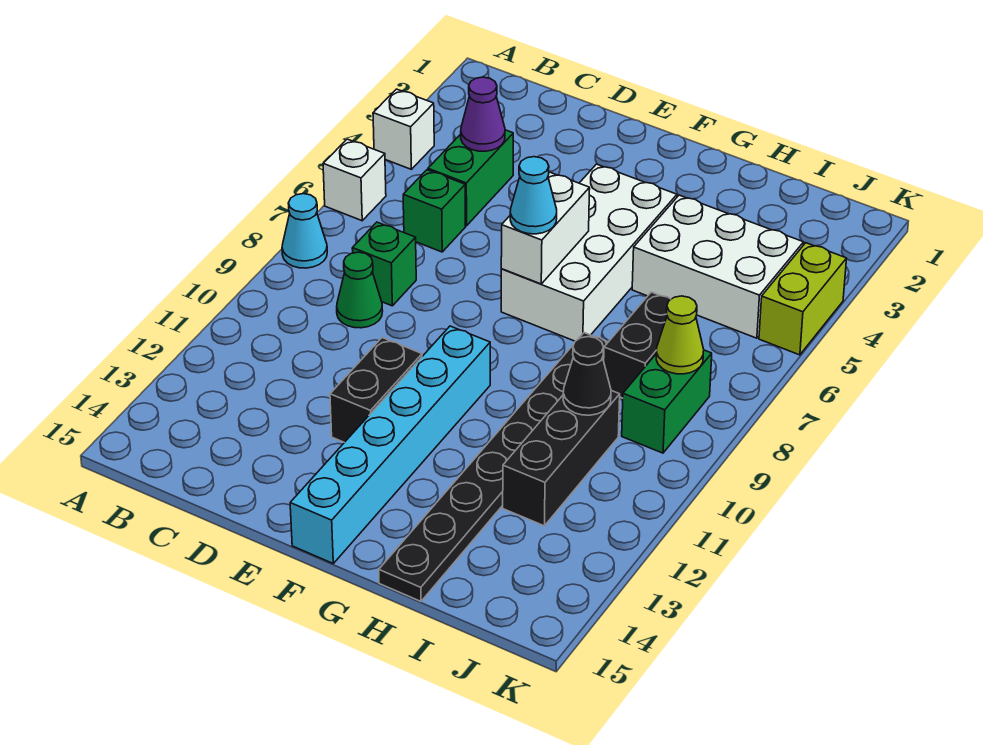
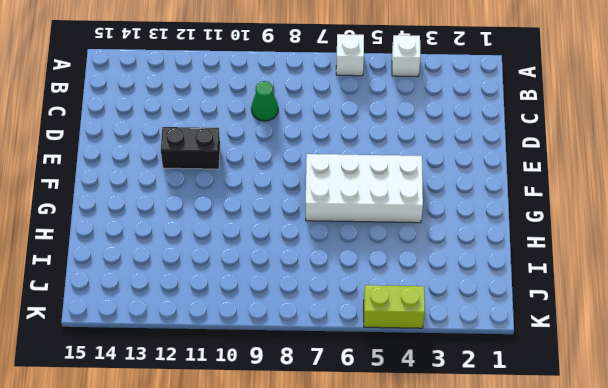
none -> cyan 1x1 cone [282,194,327,268]
none -> green 1x2 brick [428,130,513,226]
none -> green 1x1 brick [403,170,466,252]

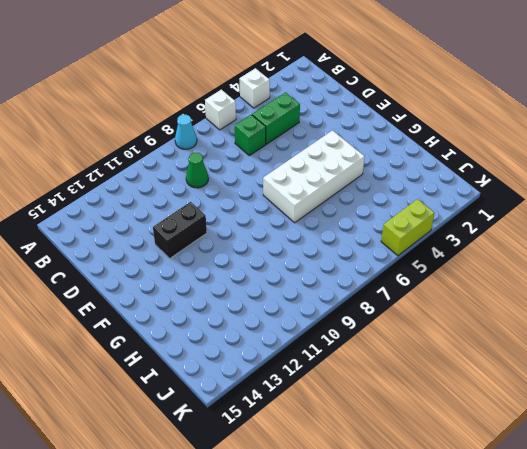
none -> green 1x1 brick [352,222,416,306]
none -> cyan 1x6 brick [290,326,490,563]
none -> white 2x3 brick [632,195,804,338]

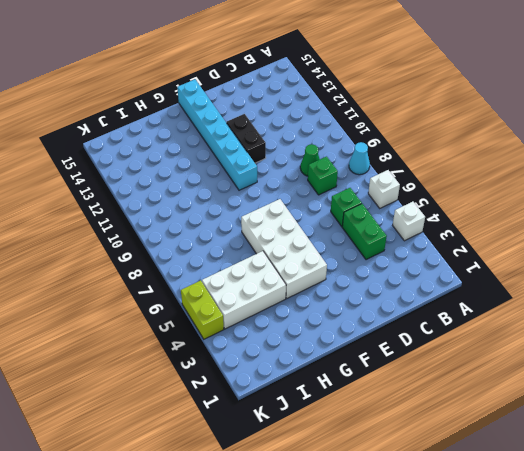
none -> black 1x8 plate [379,333,608,601]
none -> black 1x2 brick [604,292,671,398]
none -> black 1x3 brick [503,391,620,526]

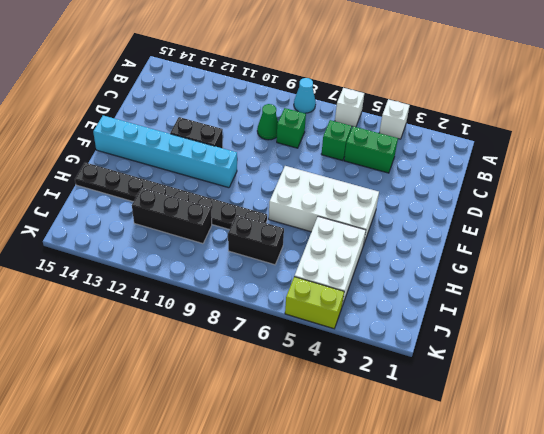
none -> green 1x2 brick [622,350,712,453]
none -> purple 1x1 cone [461,77,505,151]
none -> white 1x2 brick [501,172,590,284]

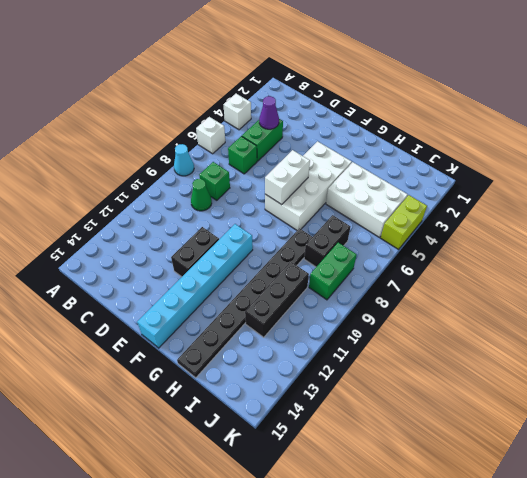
none -> black 1x1 cone [563,337,611,415]
none -> lime 1x1 cone [656,296,704,374]
none -> cyan 1x1 cone [510,157,557,234]

